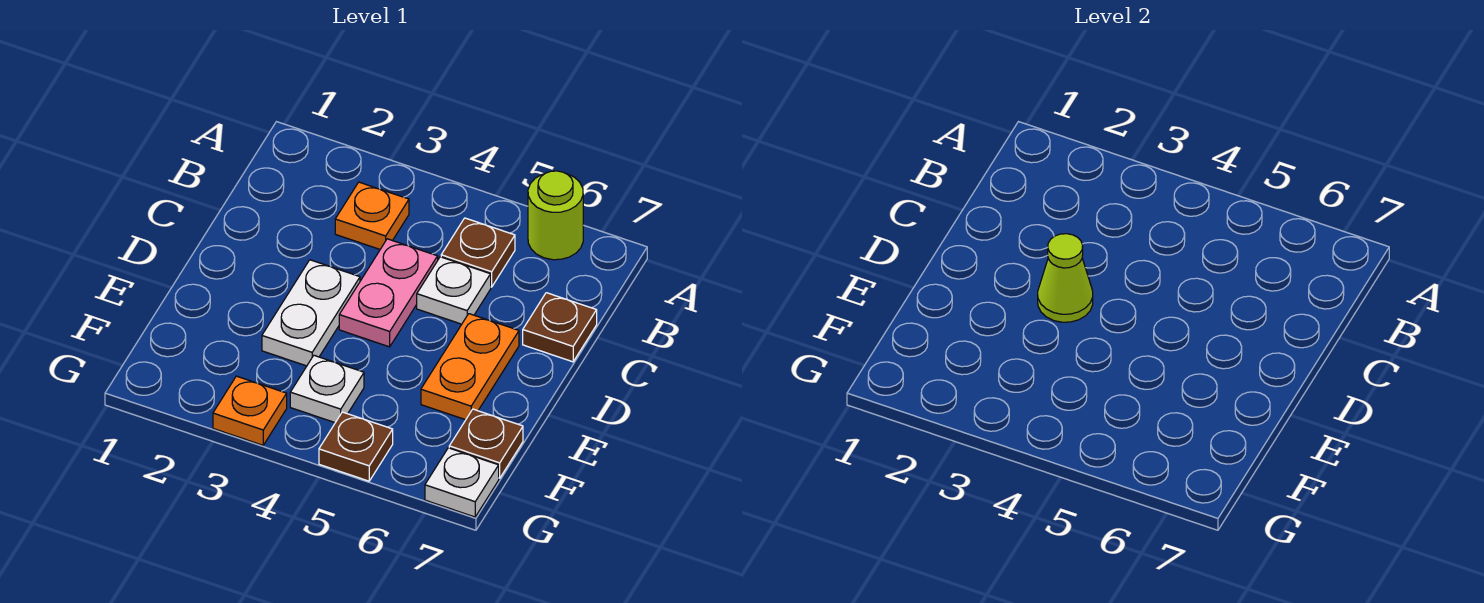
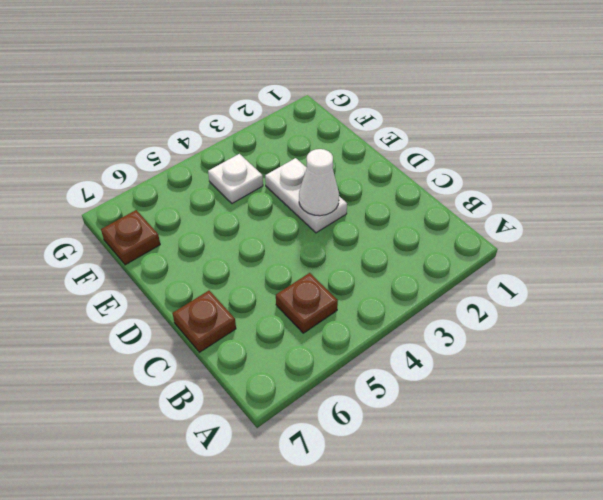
white 1x1 cone [299,149,339,216] -> lime 1x1 cone [1038,234,1093,322]
none -> lime 1x1 round brick [528,171,583,260]
none -> orange 1x1 plate [335,182,409,249]
none -> pink 1x2 plate [339,239,438,347]

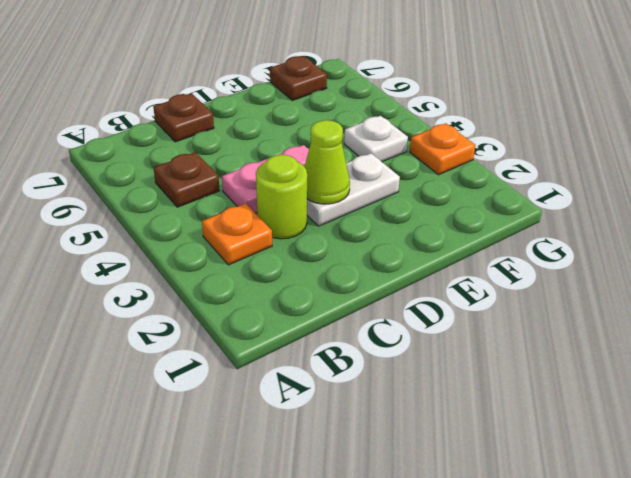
lime 1x1 round brick [256,155,307,239] -> lime 1x1 round brick moved to [528,171,583,260]
none -> white 1x1 plate [417,257,491,324]
none -> orange 1x2 plate [421,314,519,420]
none -> brown 1x1 plate [319,412,393,481]

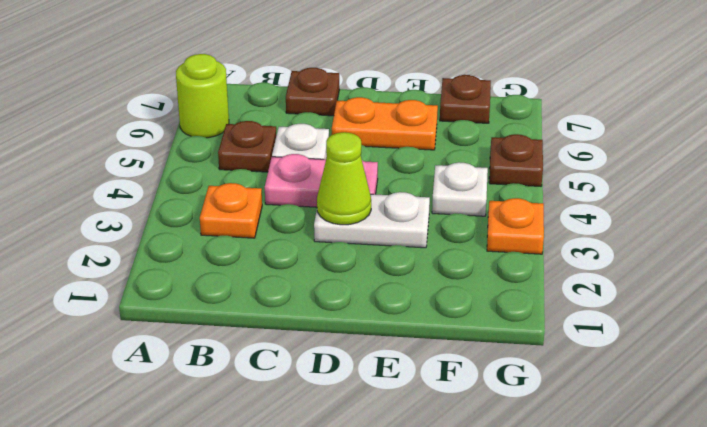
none -> white 1x1 plate [425,448,499,517]

